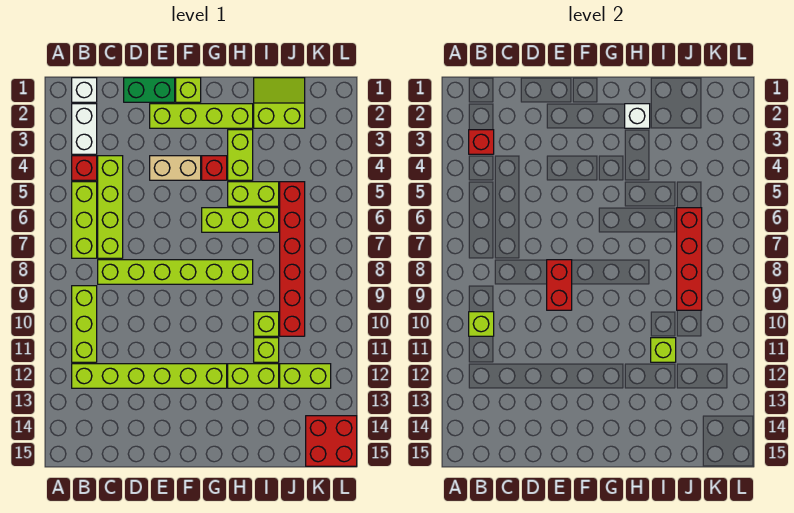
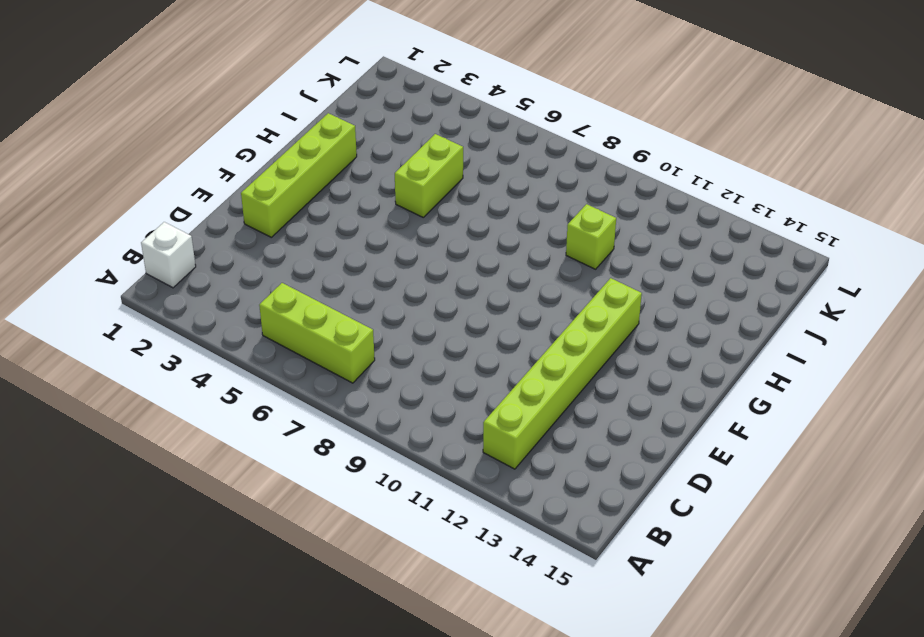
none -> white 1x2 brick [72,104,97,154]
none -> red 1x1 brick [72,156,97,180]
none -> lime 1x3 brick [72,286,97,362]

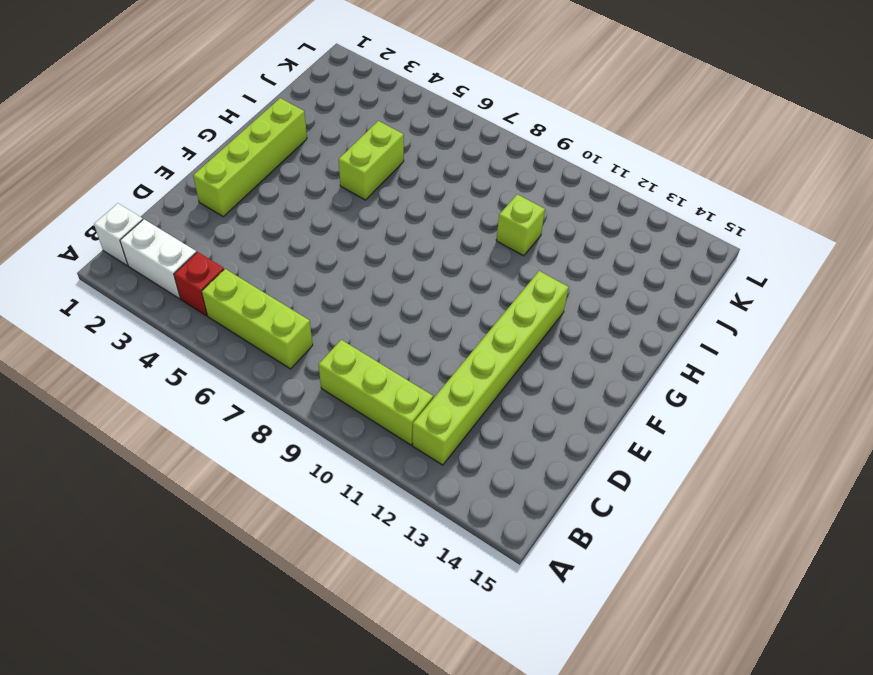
none -> lime 1x4 brick [98,156,123,258]
none -> lime 1x6 brick [98,260,253,284]
none -> green 1x2 brick [124,78,175,102]

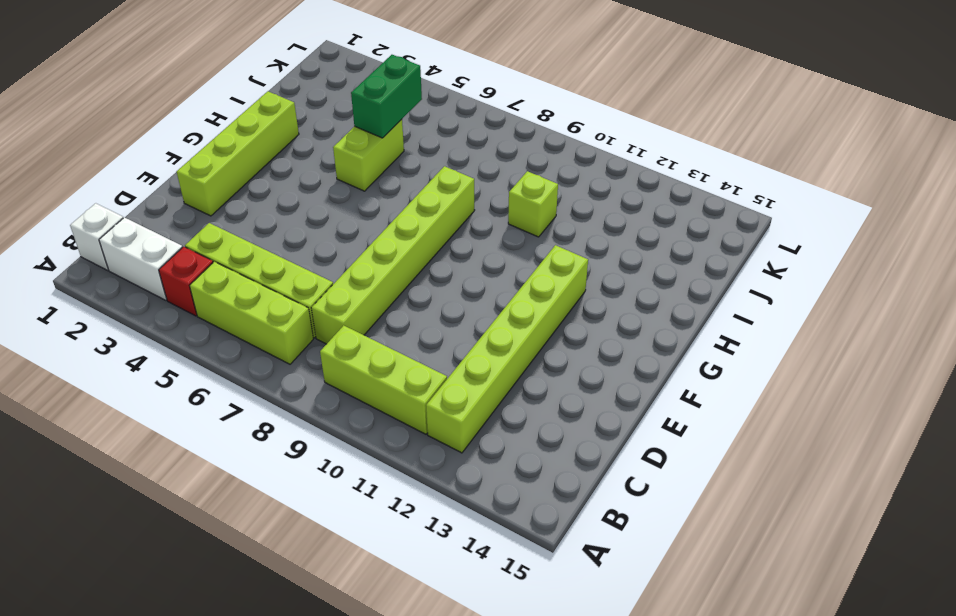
green 1x2 brick [351,55,422,138] -> green 1x2 brick moved to [124,78,175,102]
none -> tan 1x2 brick [150,156,201,180]
none -> lime 1x1 brick [176,78,201,102]
none -> red 1x1 brick [202,156,227,180]

